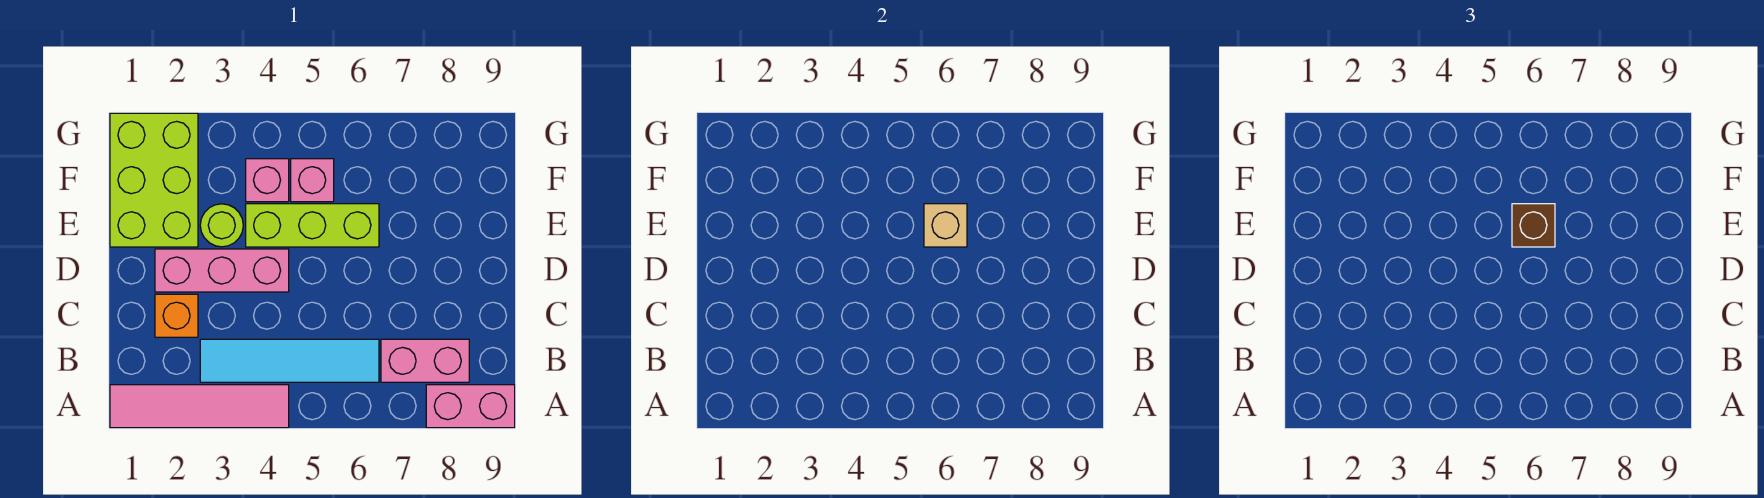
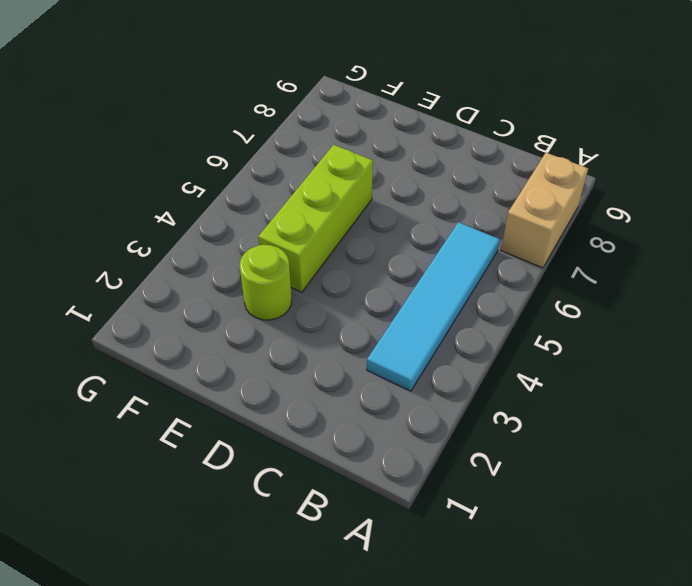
tan 1x2 brick [501,153,588,268] -> pink 1x2 brick [426,385,515,428]
none -> pink 1x4 tile [110,385,289,428]
none -> pink 1x2 brick [381,339,469,382]
none -> orange 1x1 brick [155,294,198,337]

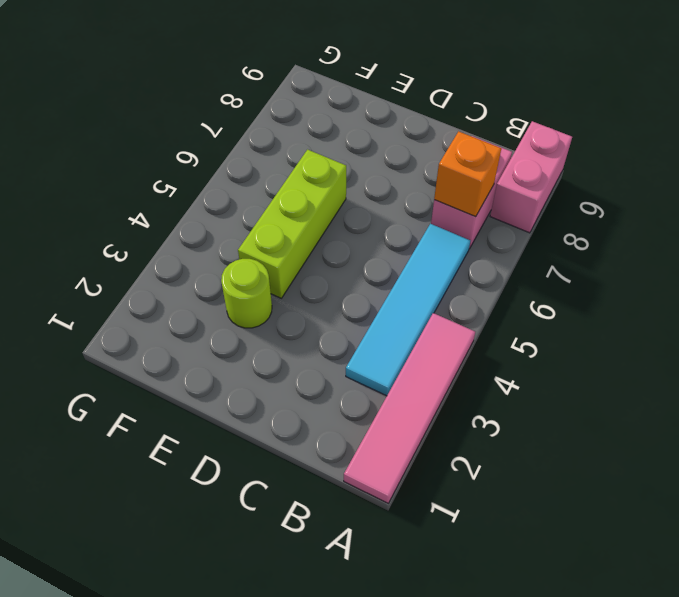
orange 1x1 brick [434,131,501,217] -> orange 1x1 brick moved to [155,294,198,337]
none -> pink 1x3 brick [155,249,289,292]
none -> lime 2x3 brick [110,113,198,247]
none -> pink 1x1 brick [246,159,289,202]

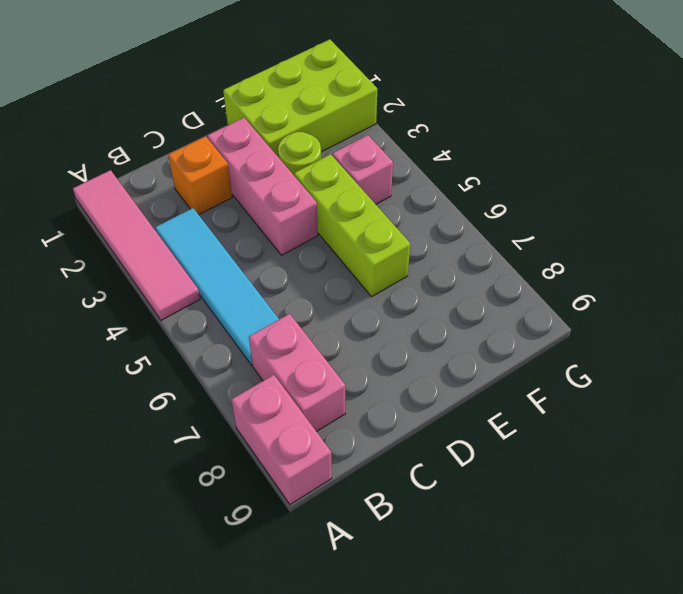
none -> pink 1x1 brick [291,159,334,202]
none -> tan 1x1 brick [924,204,967,247]
none -> brown 1x1 brick [1512,204,1555,247]

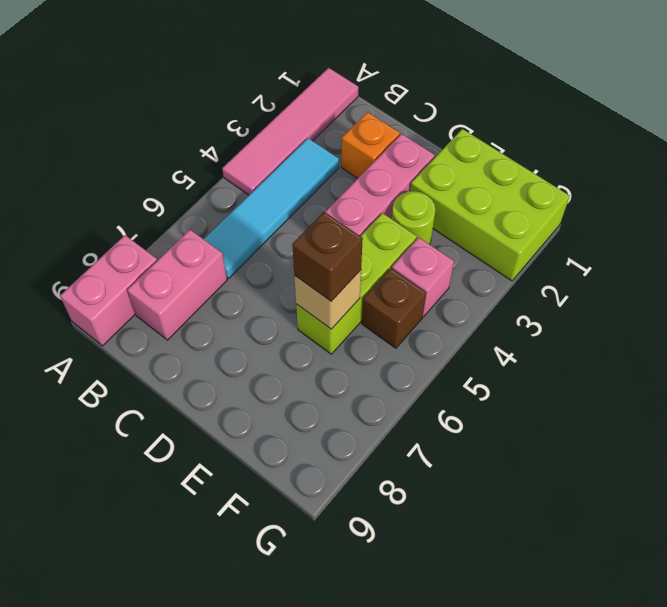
brown 1x1 brick [362,268,426,348] -> pink 1x1 brick [291,159,334,202]

